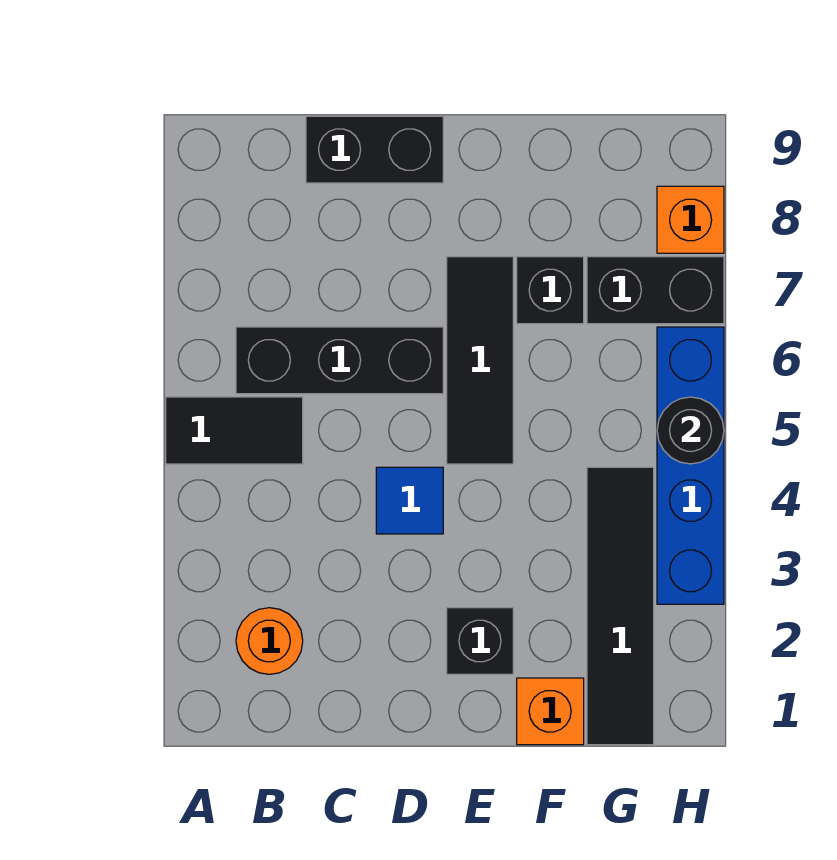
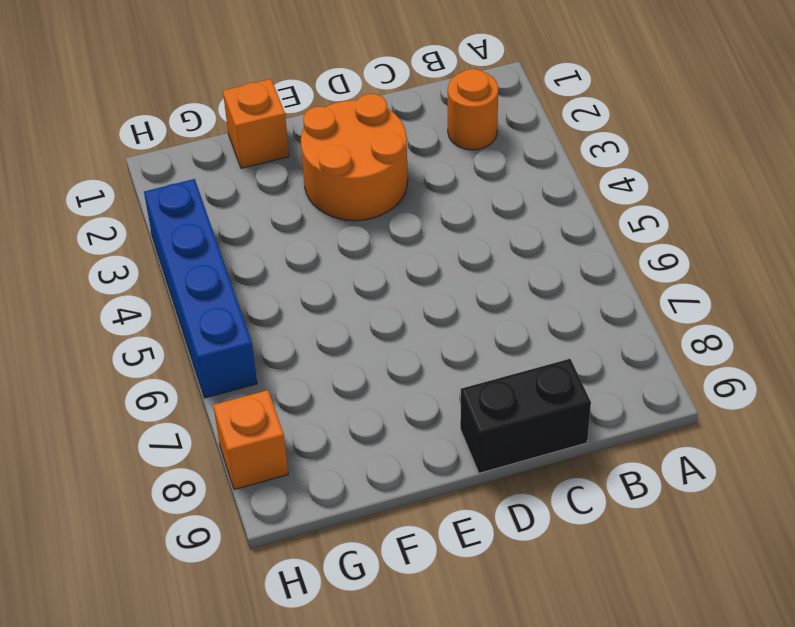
orange 2x2 round brick [301,94,408,221] -> black 1x1 brick [447,608,513,674]
none -> black 1x2 tile [166,397,303,464]
none -> black 1x3 brick [236,327,443,394]
none -> blue 1x1 tile [376,467,443,534]

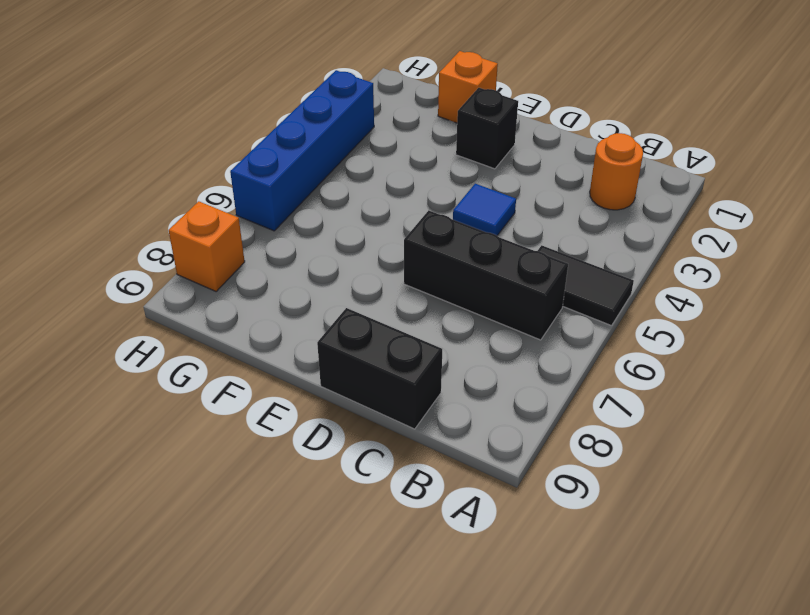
none -> black 1x3 tile [447,257,513,464]
none -> black 1x1 brick [517,257,584,324]
none -> black 1x4 tile [587,467,654,745]

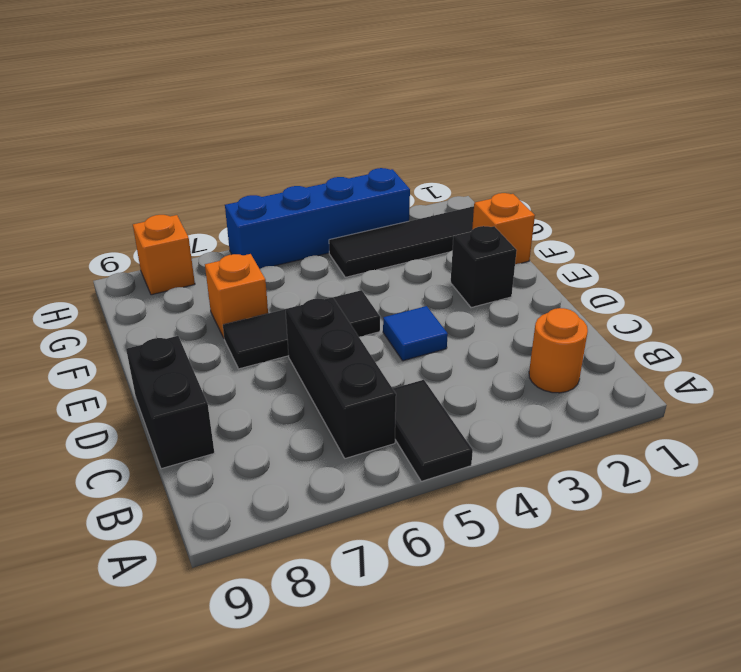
orange 1x1 brick [205,254,268,338] -> black 1x1 brick [517,257,584,324]
none -> black 1x2 brick [587,257,724,324]
none -> black 1x1 round brick [657,397,724,464]

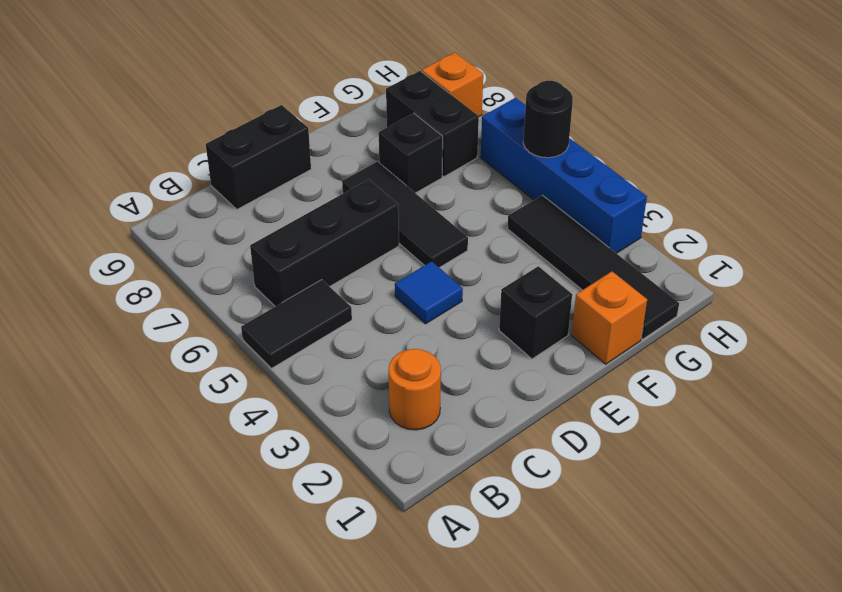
black 1x2 brick [386,71,479,177] -> black 1x2 brick turned to [587,257,724,324]

